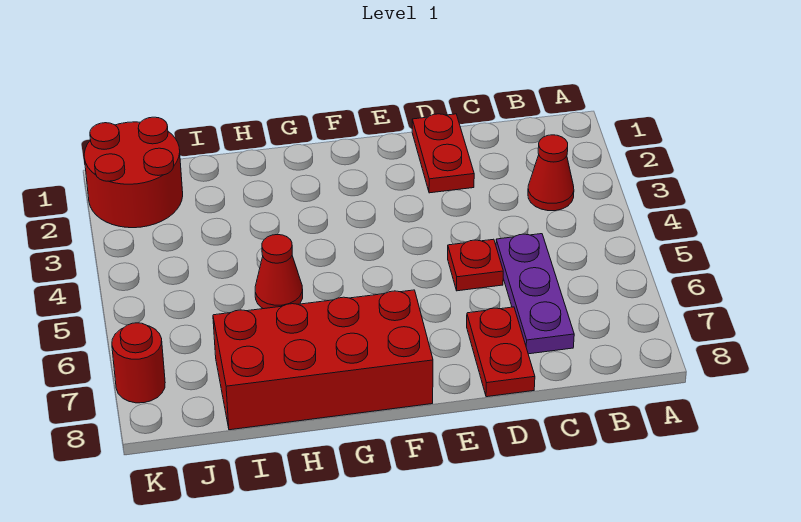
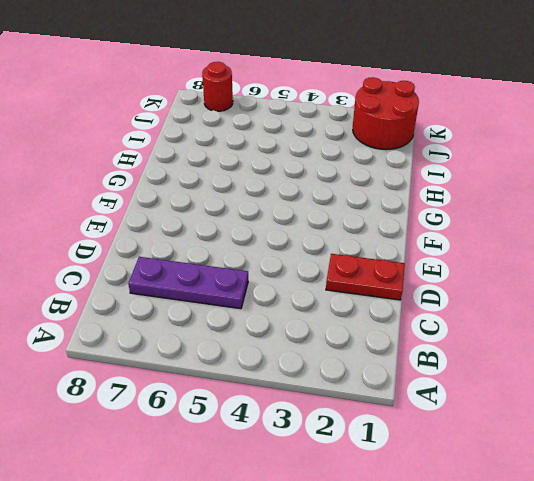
none -> red 1x1 cone [528,135,574,211]
none -> red 1x1 plate [448,239,503,291]

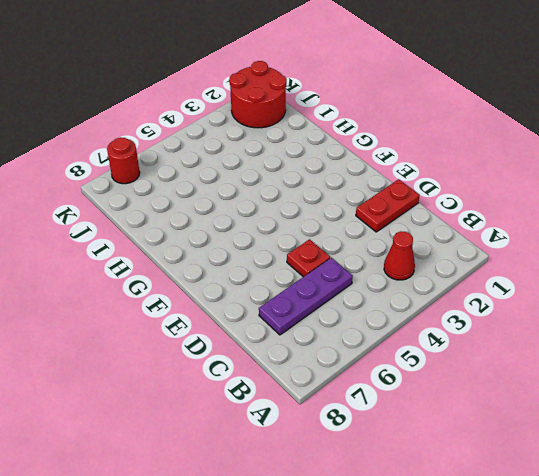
none -> red 1x2 plate [467,307,535,397]
none -> red 2x4 brick [213,290,433,430]

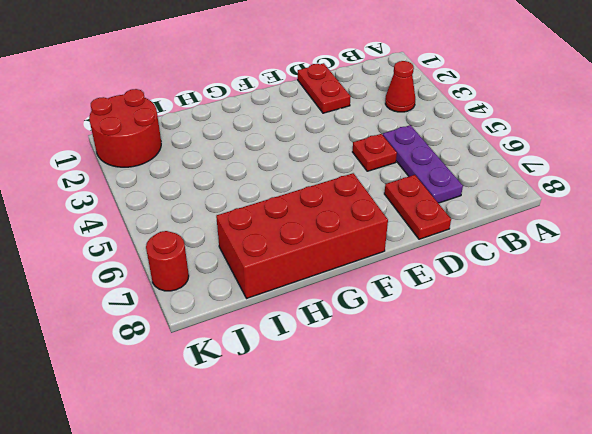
none -> red 1x1 cone [255,234,303,309]

